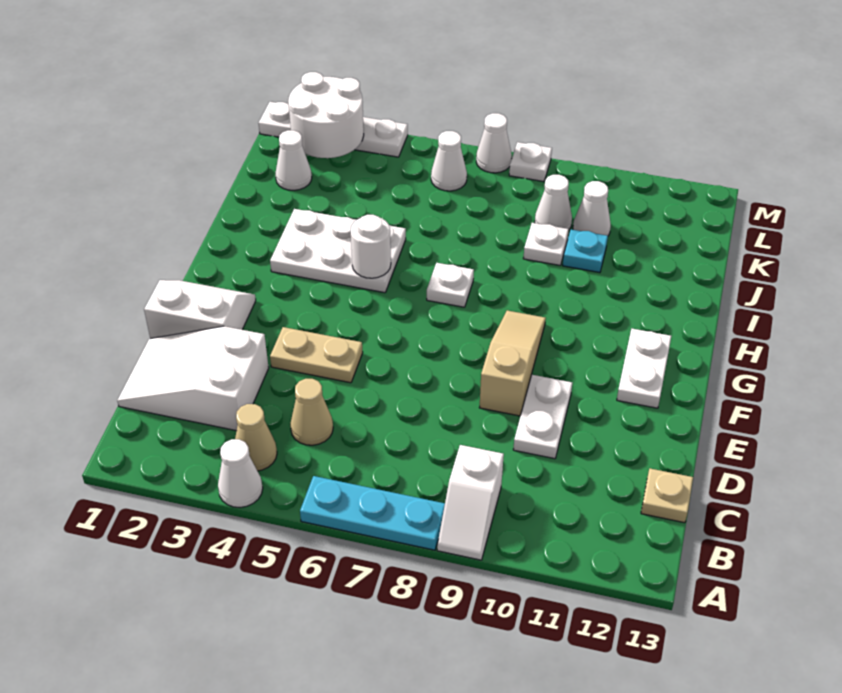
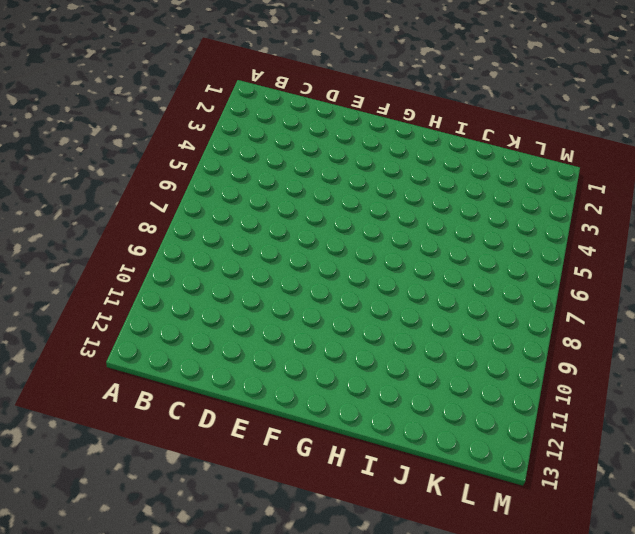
none -> white 1x1 cone [218,439,263,507]
none -> cyan 1x3 plate [300,476,445,550]
none -> white 1x2 slope [437,445,504,560]

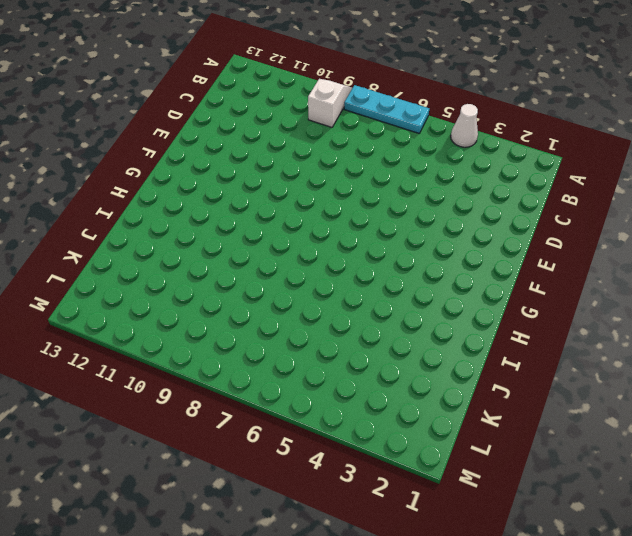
none -> tan 1x1 cone [235,404,277,471]
none -> white 2x3 slope [117,326,269,431]
none -> tan 1x1 cone [290,379,333,445]

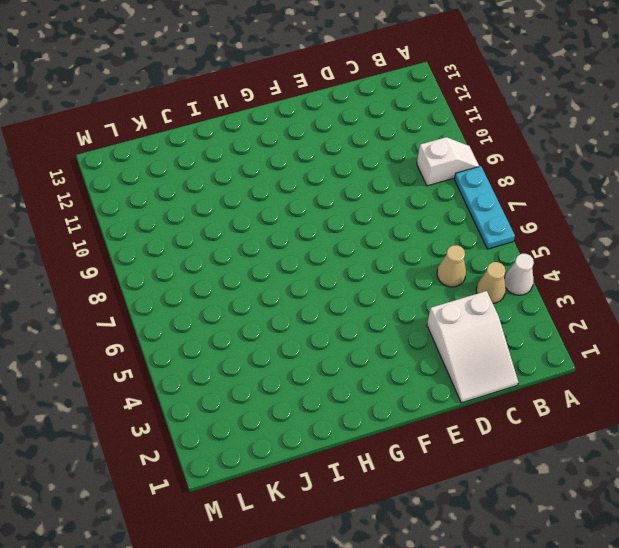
none -> tan 1x1 plate [641,469,693,523]
none -> white 1x2 plate [513,375,572,459]
none -> white 2x2 slope [144,280,256,339]

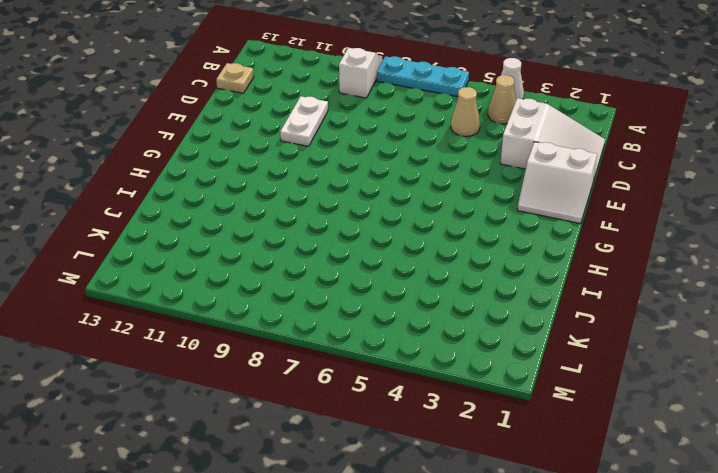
none -> tan 1x2 plate [270,327,363,383]
none -> tan 1x3 slope [479,310,546,416]
none -> white 1x2 plate [617,329,671,408]

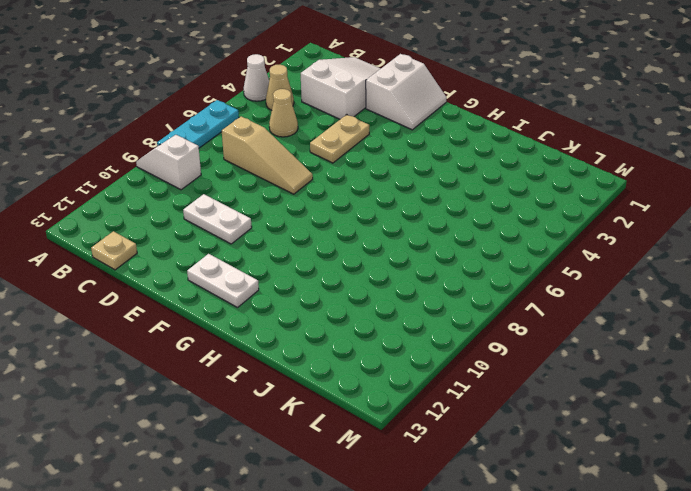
tan 1x3 slope [222,116,313,194] -> tan 1x3 slope moved to [479,310,546,416]
none -> white 2x3 plate [270,209,406,293]
none -> white 1x1 plate [427,263,474,307]
none -> white 1x1 plate [523,223,569,265]

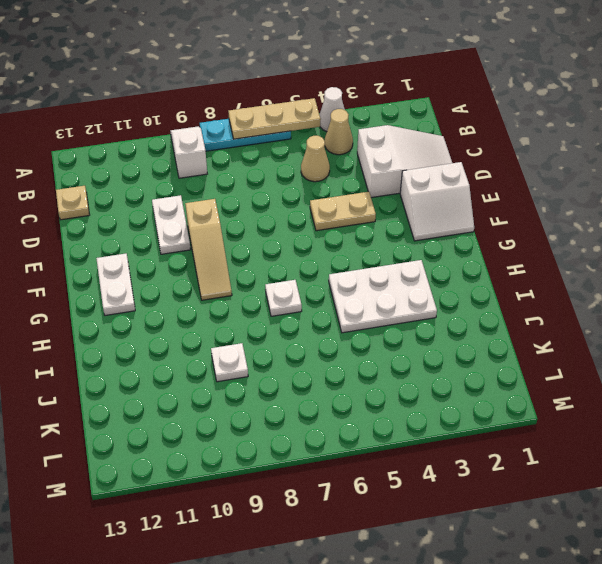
tan 1x3 plate [228,98,321,139] -> none
none -> cyan 1x1 plate [563,229,608,273]
none -> white 1x1 cone [275,130,312,190]
none -> white 1x1 cone [535,175,572,230]

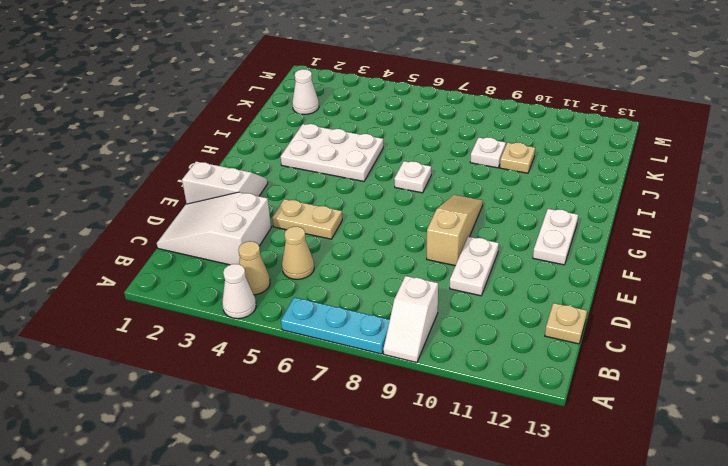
tan 1x1 plate [500,143,535,173] -> cyan 1x1 plate [563,229,608,273]
none -> white 1x1 cone [535,175,572,230]
none -> white 1x1 cone [573,181,611,236]
none -> white 1x1 cone [431,131,467,191]

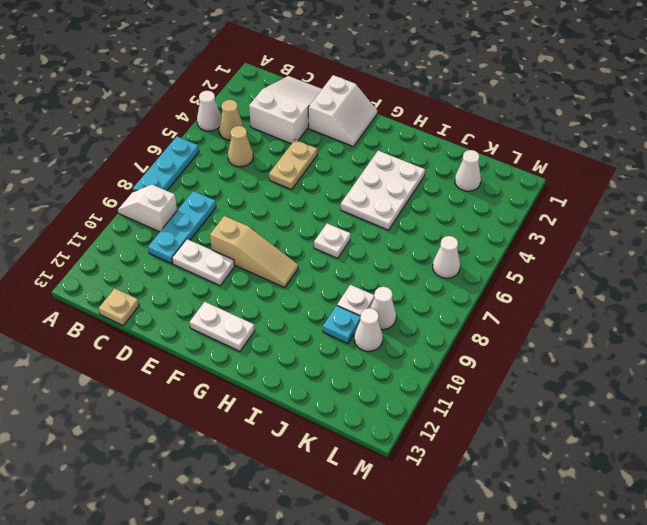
cyan 1x3 plate [148,191,216,264] -> none
none -> white 1x4 plate [259,102,408,157]
none -> white 1x1 cone [476,113,512,173]
none -> white 1x1 plate [509,142,552,182]

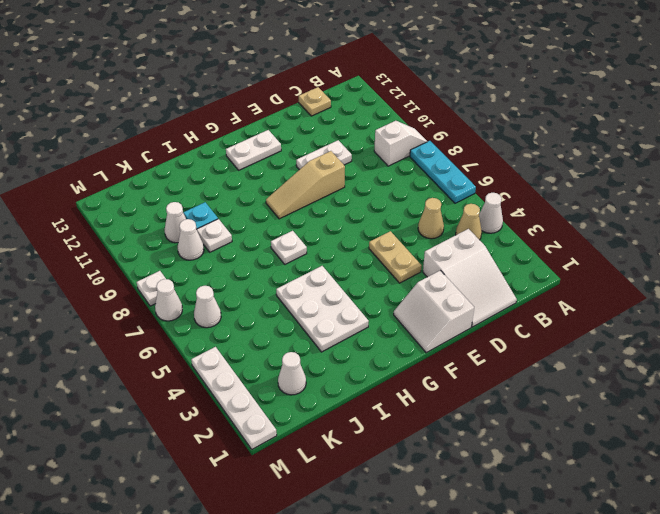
none -> white 1x1 round brick [351,215,391,278]
none -> white 2x2 round brick [288,72,364,158]

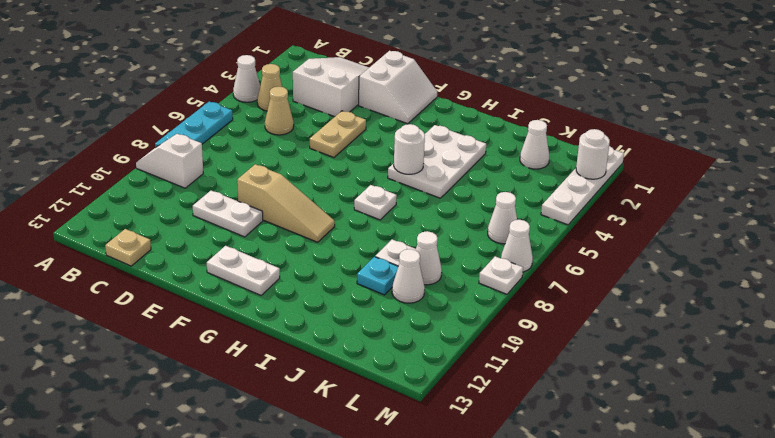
white 1x1 round brick [576,129,610,179] -> white 2x2 round brick [288,72,364,158]

